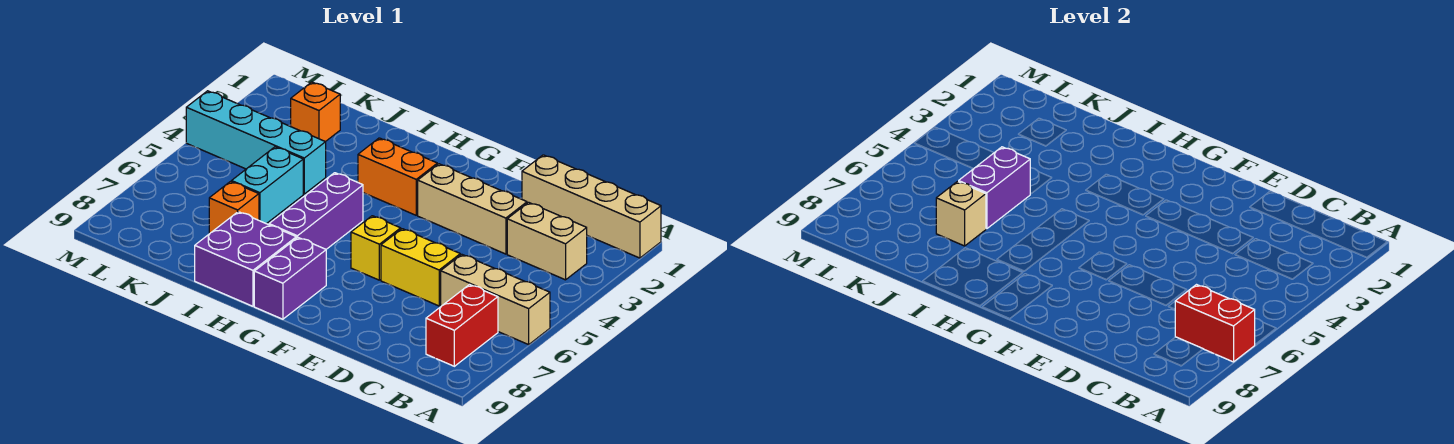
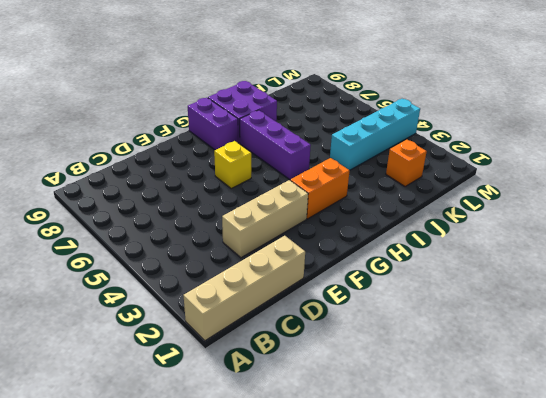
none -> tan 1x3 brick [441,254,550,345]
none -> tan 1x2 brick [507,202,587,280]
none -> red 1x2 brick [426,285,498,366]

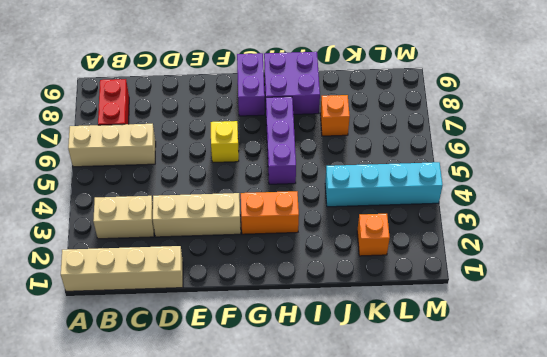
none -> yellow 1x2 brick [381,229,460,306]
none -> cyan 1x2 brick [232,147,303,224]
none -> red 1x2 brick [1175,285,1255,362]

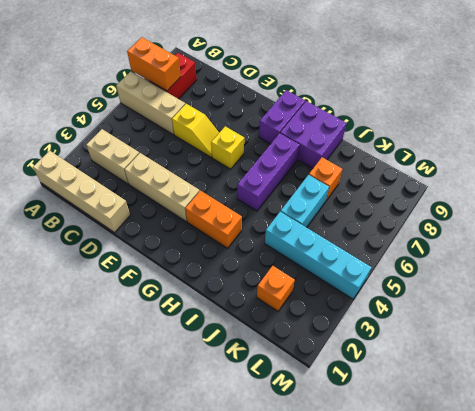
orange 1x2 brick [127,37,181,91] -> red 1x2 brick [1175,285,1255,362]
yellow 1x2 slope [172,104,219,157] -> yellow 1x2 brick [381,229,460,306]
none -> purple 1x2 brick [959,147,1030,229]
none -> tan 1x1 brick [936,182,986,246]

